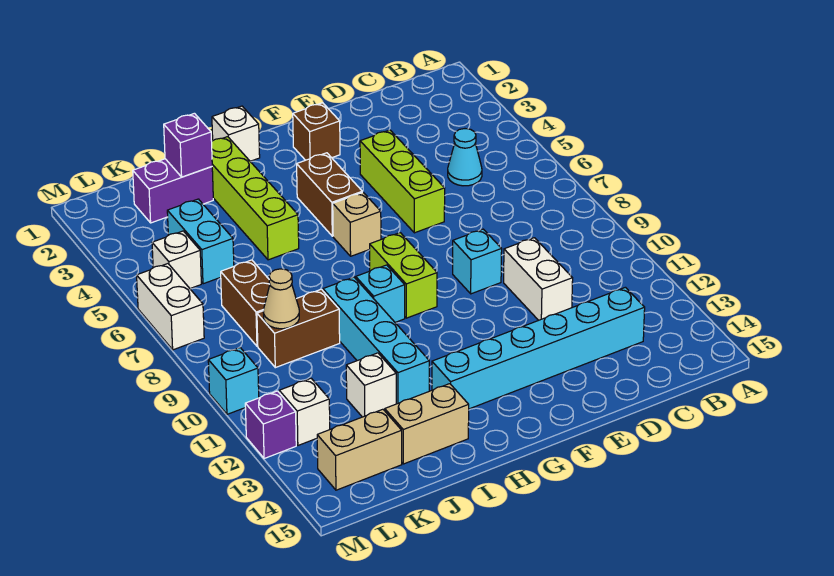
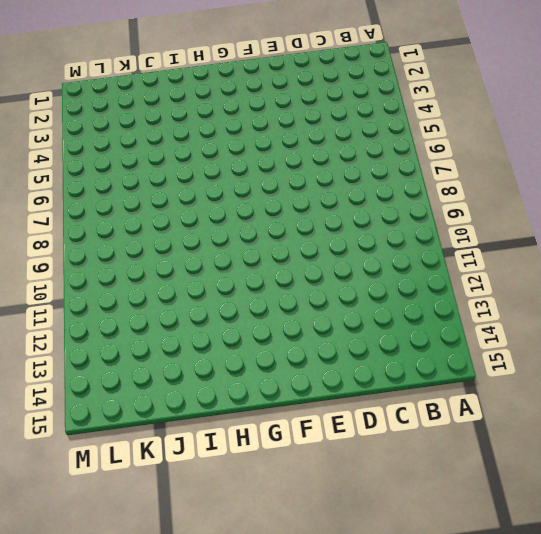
none -> cyan 1x1 cone [448,129,482,186]
none -> cyan 1x6 brick [432,287,645,409]
none -> white 1x2 brick [504,238,573,320]

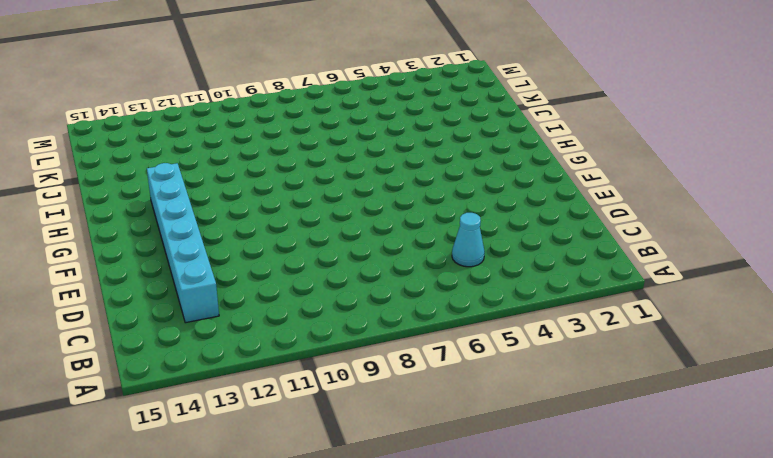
none -> white 1x2 brick [504,238,573,320]
none -> lime 1x3 brick [360,130,445,233]
none -> cyan 1x1 brick [453,229,502,294]

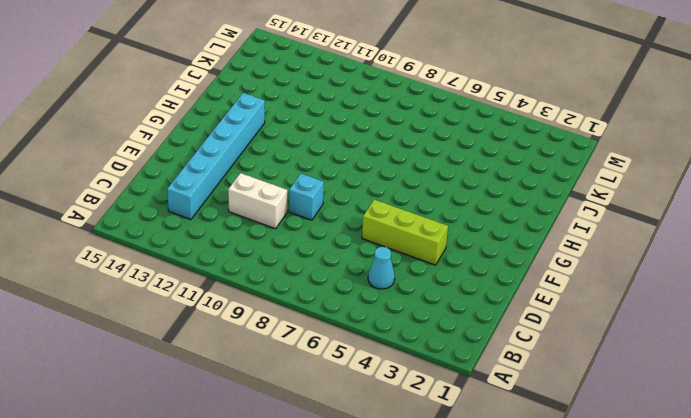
none -> brown 1x1 brick [293,103,340,160]
none -> brown 1x2 brick [297,153,362,236]
none -> tan 1x1 brick [333,192,381,256]

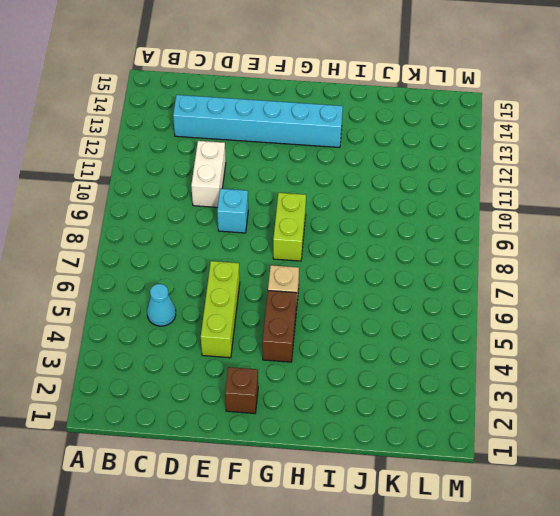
none -> white 1x1 brick [212,106,260,161]
none -> cyan 1x1 brick [356,265,405,322]
none -> lime 1x4 brick [212,137,299,260]

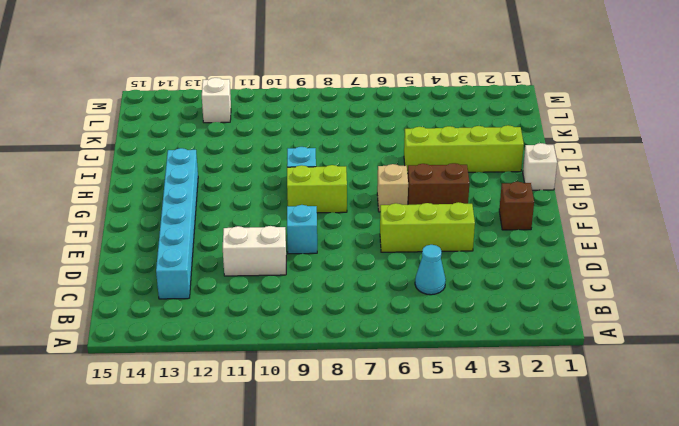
none -> cyan 1x4 brick [323,277,429,404]
none -> tan 1x2 brick [385,384,469,464]
none -> purple 1x2 brick [133,159,213,223]

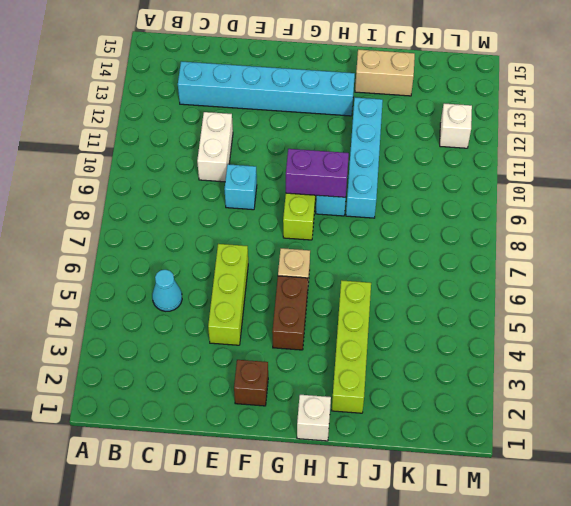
purple 1x2 brick [286,149,349,197] -> purple 1x2 brick moved to [133,159,213,223]
none -> brown 1x2 brick [257,289,340,368]
none -> white 1x1 brick [346,353,396,417]
none -> cyan 1x2 brick [167,199,234,284]

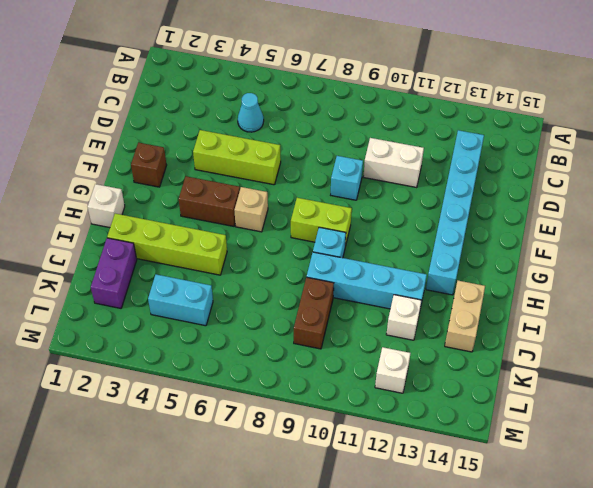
none -> brown 1x2 brick [221,260,270,346]
none -> tan 1x2 brick [317,409,402,490]
none -> white 1x1 brick [152,231,201,288]

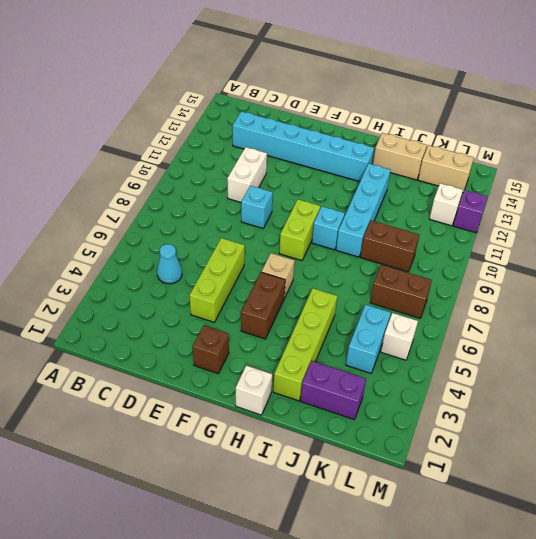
brown 1x2 brick [370,265,432,318] -> brown 1x2 brick turned to [221,260,270,346]
none -> white 1x1 brick [346,353,396,417]
none -> white 1x2 brick [137,264,204,350]
none -> cyan 1x1 brick [208,348,259,414]

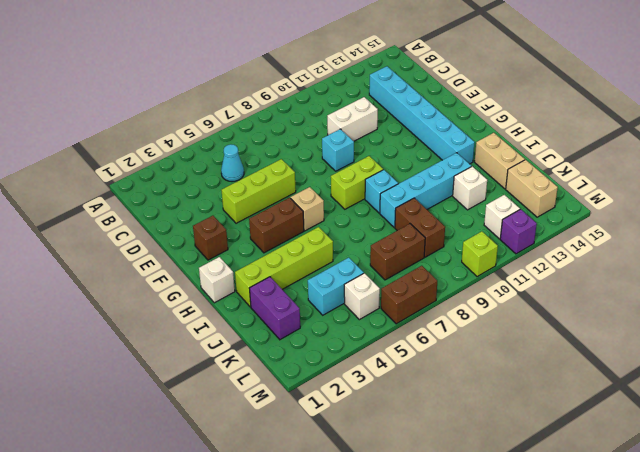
brown 1x2 brick [381,266,437,324] -> white 1x2 brick [137,264,204,350]
lime 1x1 brick [462,231,498,277] -> cyan 1x1 brick [208,348,259,414]
none -> purple 1x1 brick [164,113,212,177]
none -> tan 1x1 cone [263,269,299,329]

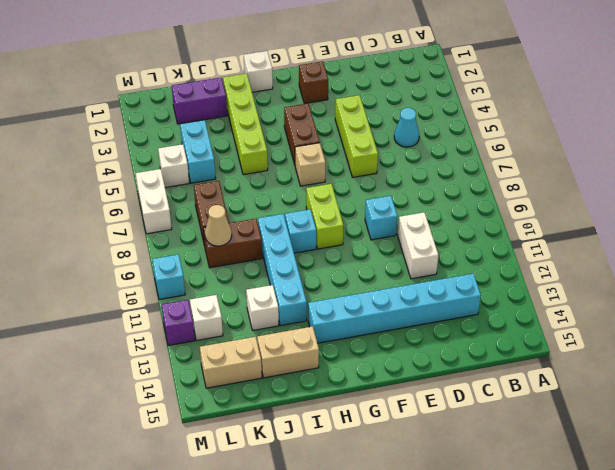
none -> purple 1x1 brick [164,113,212,177]

